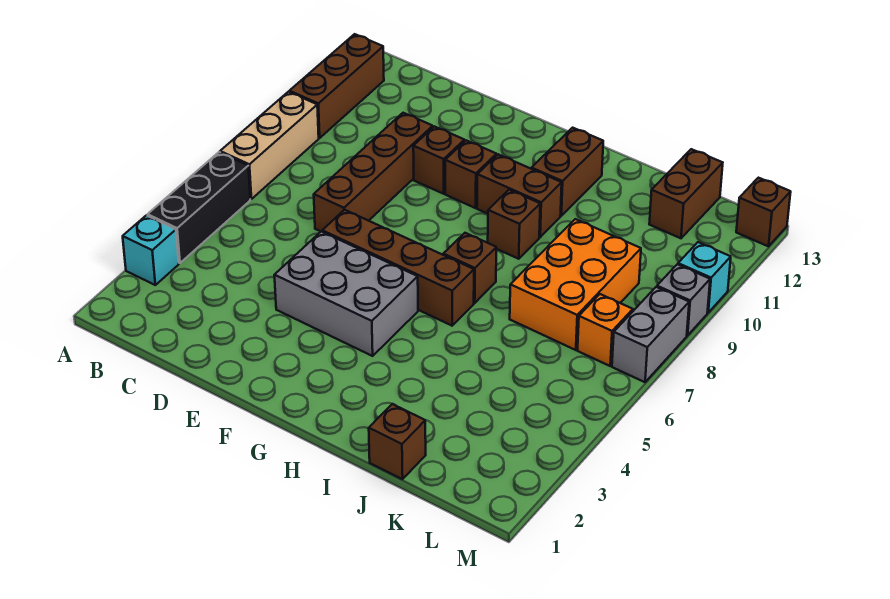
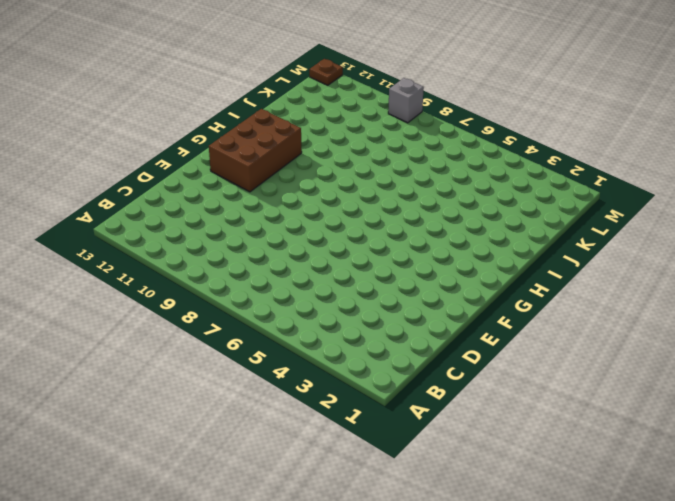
brown 2x3 brick [209,109,302,192] -> brown 1x2 brick [531,128,603,216]
brown 1x1 plate [309,59,343,85] -> brown 1x1 brick [736,178,791,246]
none -> cyan 1x1 brick [123,215,179,285]
none -> black 1x3 brick [148,152,250,263]
none -> tan 1x3 brick [220,92,319,199]

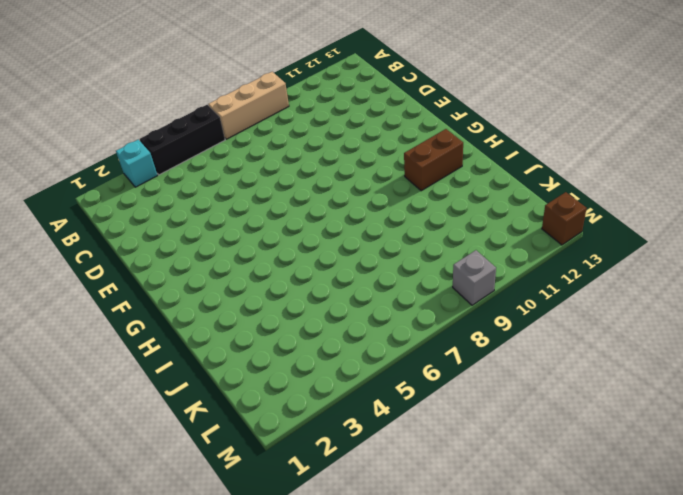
none -> brown 1x3 brick [289,34,384,138]
none -> brown 1x4 brick [314,113,433,231]
none -> grey 2x3 brick [274,231,418,356]

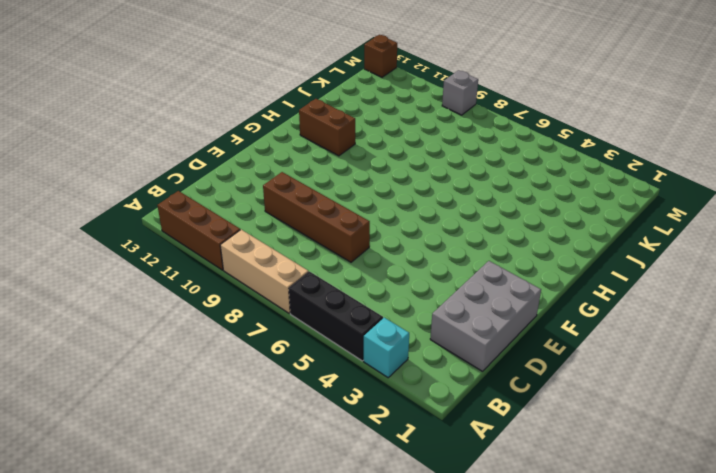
grey 2x3 brick [430,261,541,371] -> grey 2x3 brick moved to [274,231,418,356]
none -> brown 1x4 brick [322,210,474,326]
none -> brown 1x1 brick [413,126,464,194]
none -> brown 1x1 brick [445,140,497,208]

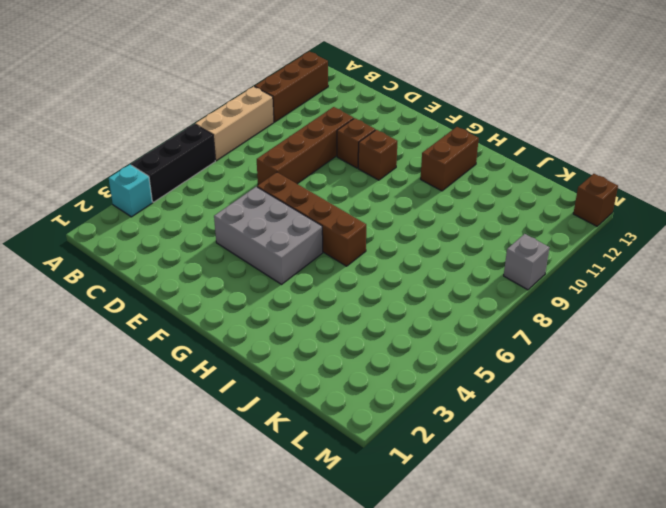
none -> brown 1x2 brick [477,154,562,237]
none -> brown 1x1 brick [443,233,496,303]
none -> brown 1x1 brick [488,190,540,259]

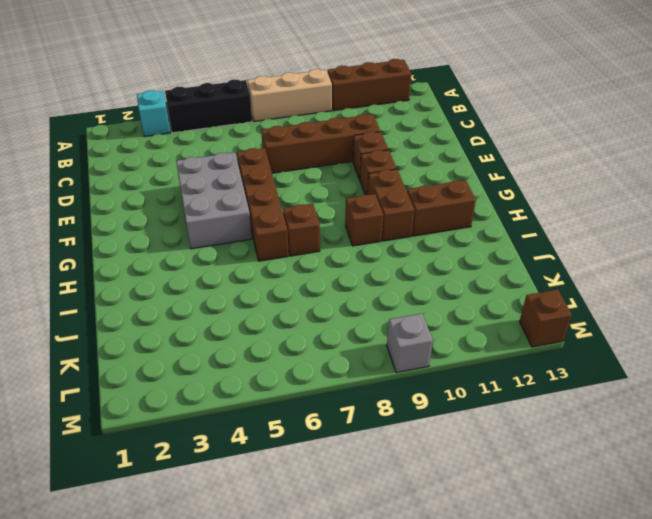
none -> brown 1x1 brick [369,404,426,479]
none -> orange 2x3 brick [510,219,641,350]
none -> brown 1x2 brick [649,149,723,238]

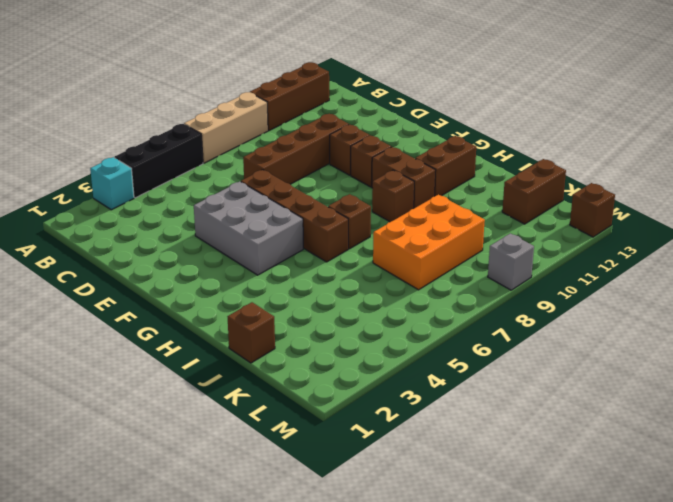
none -> orange 1x1 brick [578,294,633,366]
none -> grey 1x2 brick [612,287,689,382]
none -> cyan 1x1 brick [678,242,731,313]

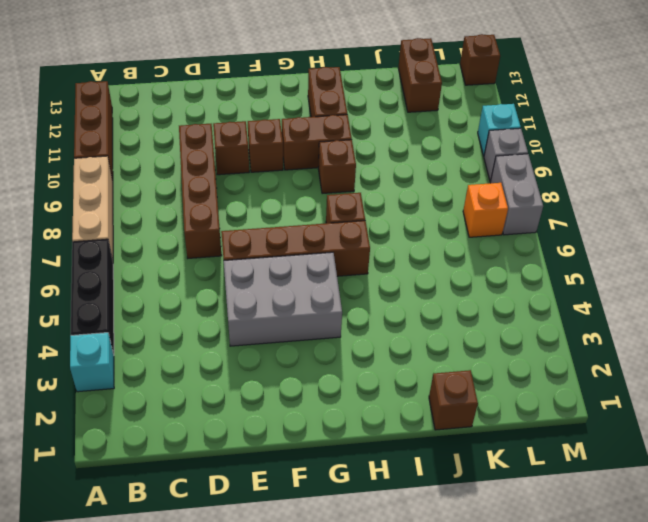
none -> orange 2x3 brick [510,219,641,350]

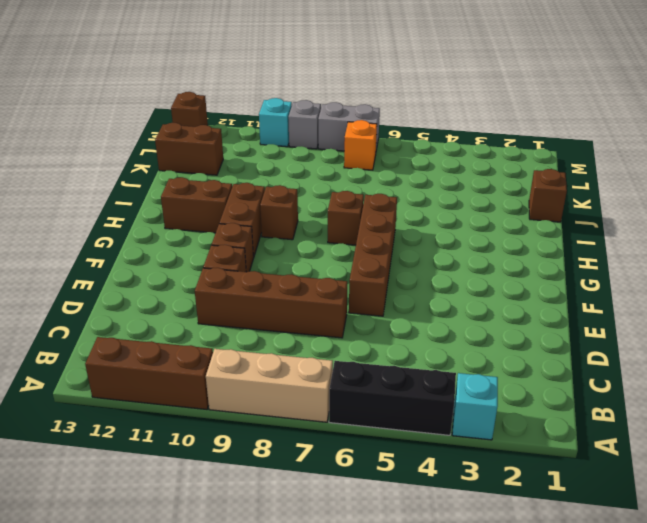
none -> grey 2x3 brick [274,231,418,356]
none -> orange 2x3 brick [510,219,641,350]

